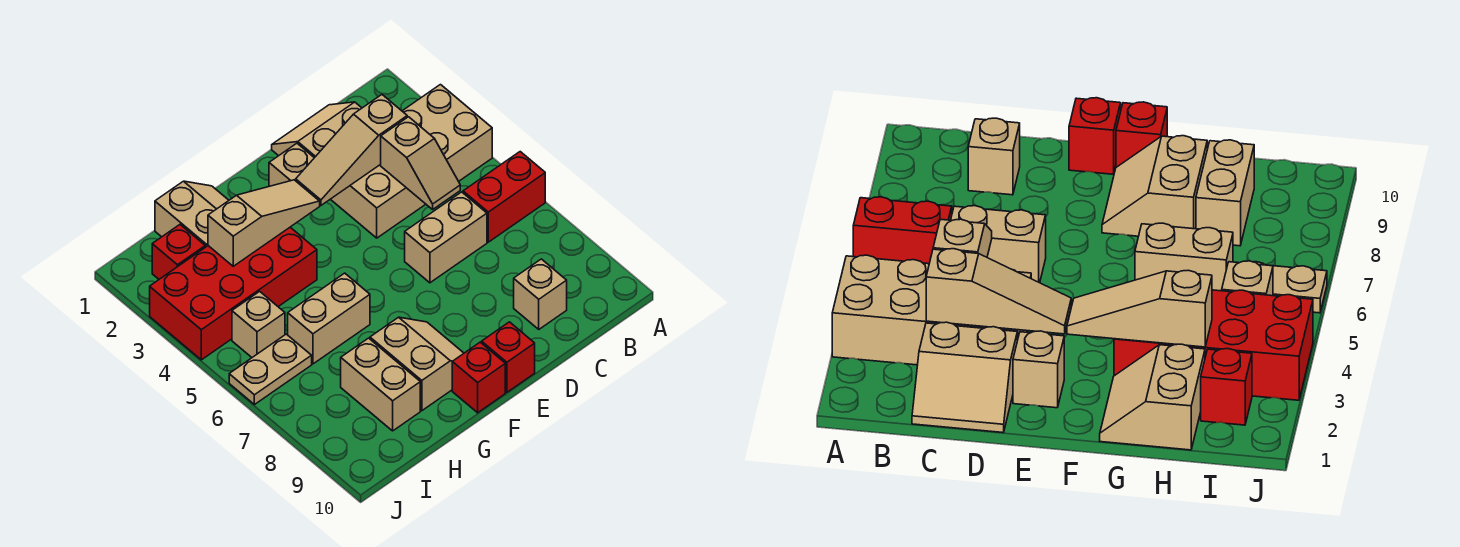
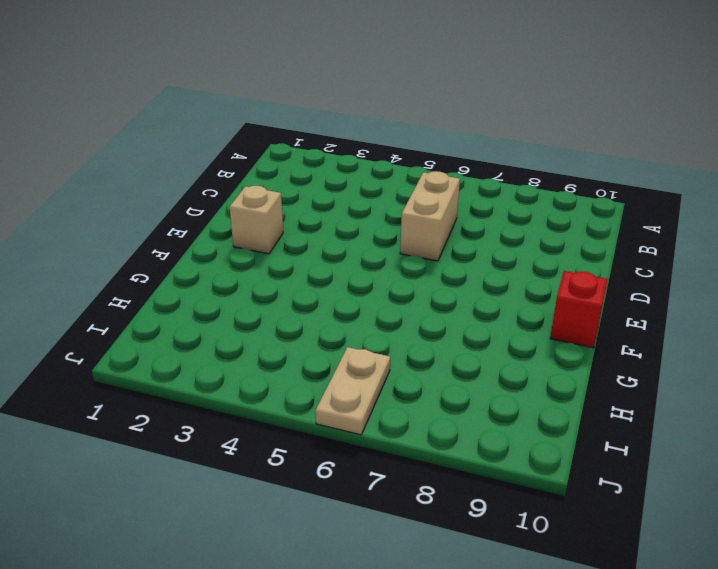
none -> tan 2x4 brick [331,85,492,238]
none -> red 1x2 brick [463,152,545,242]
none -> tan 2x2 slope [272,102,362,158]

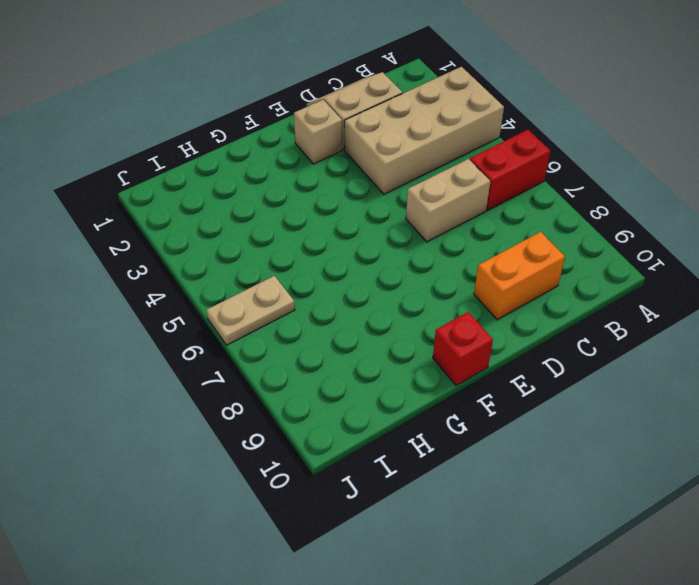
orange 1x2 brick [474,232,565,320] -> tan 1x1 brick [514,259,567,329]
none -> red 1x1 brick [482,322,535,392]
none -> tan 2x2 slope [370,317,464,411]
none -> tan 2x2 slope [155,181,229,247]

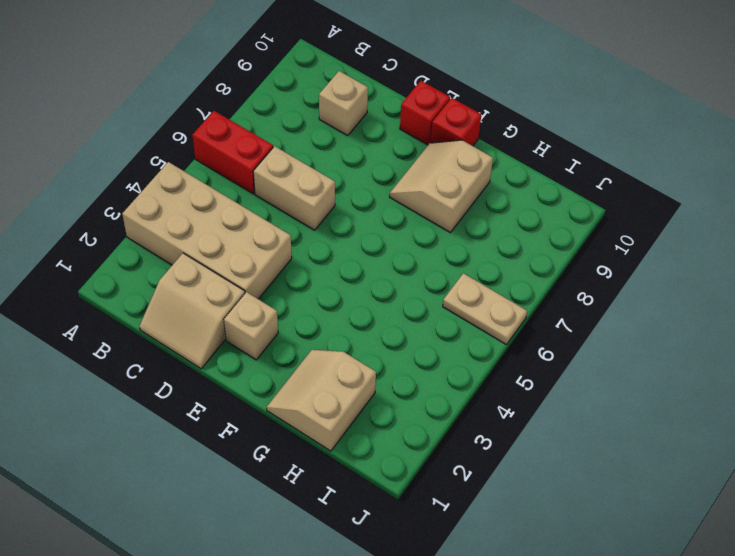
none -> red 2x4 brick [150,227,317,360]
none -> tan 1x2 brick [288,273,370,364]
none -> tan 1x2 brick [341,338,420,431]

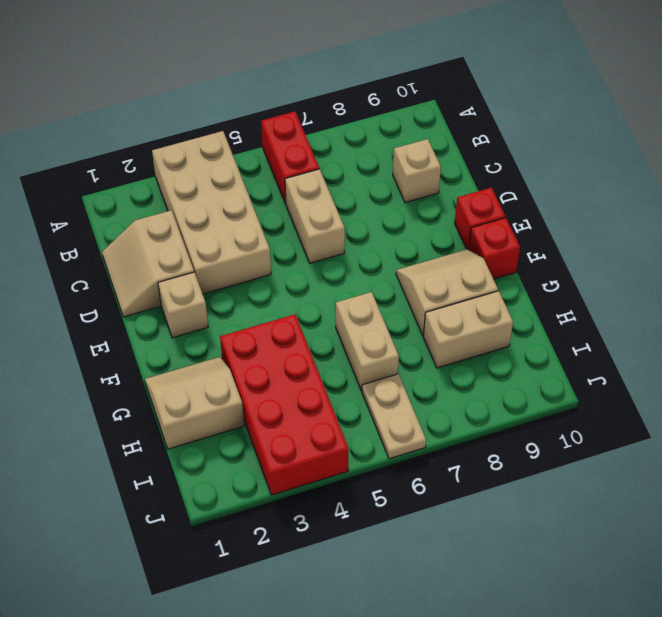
none -> red 1x1 brick [152,225,205,279]
none -> tan 1x1 brick [232,291,285,357]
none -> tan 1x3 slope [296,95,407,205]

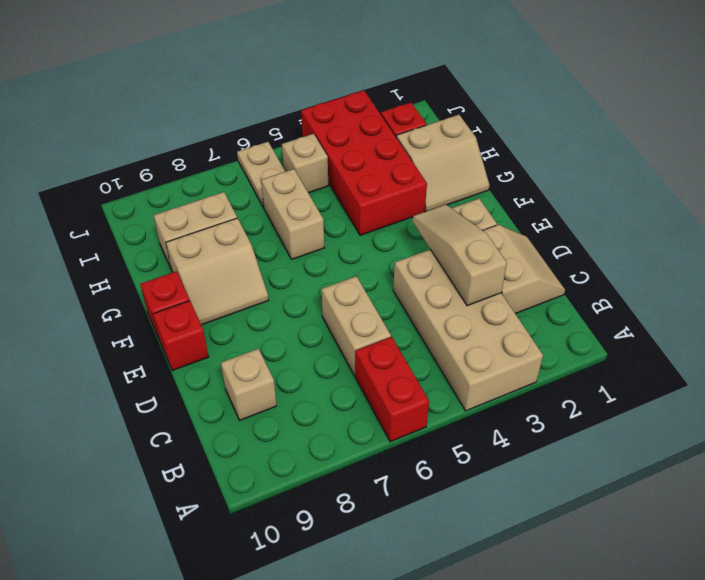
none -> tan 1x2 slope [381,117,460,209]
none -> tan 1x3 slope [208,180,320,266]

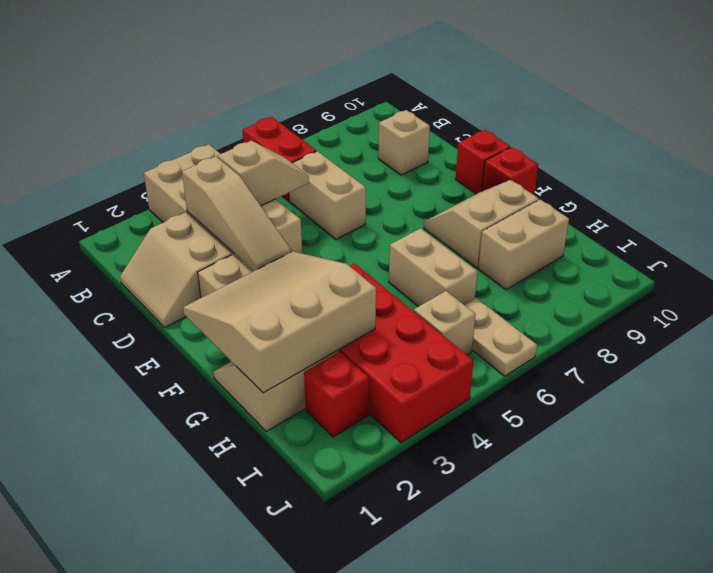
tan 3x3 slope [183,251,376,393] -> tan 1x3 slope [208,180,320,266]

